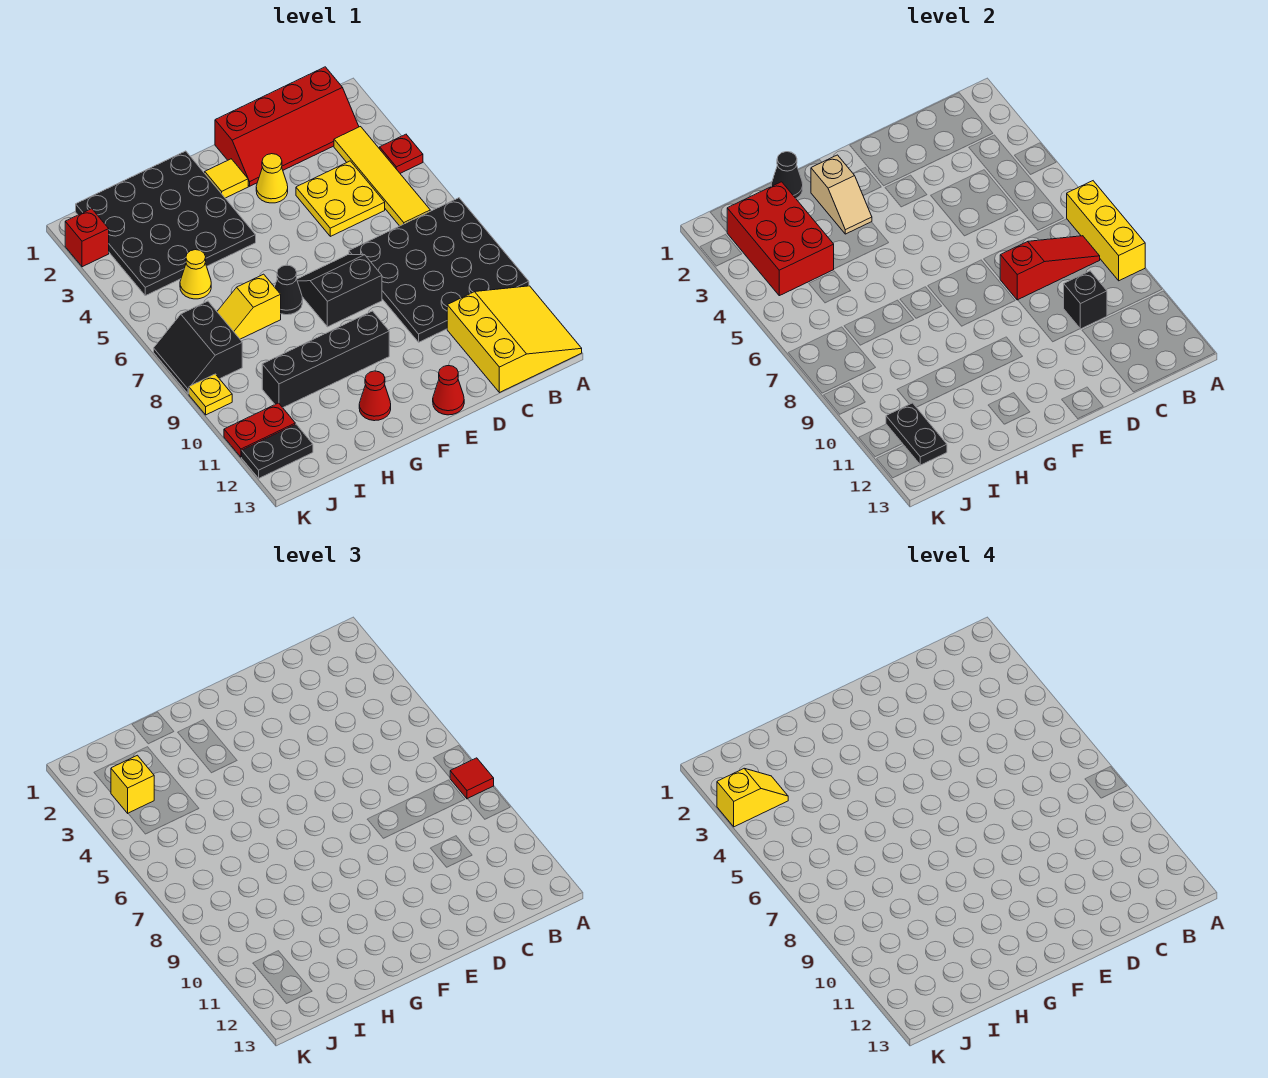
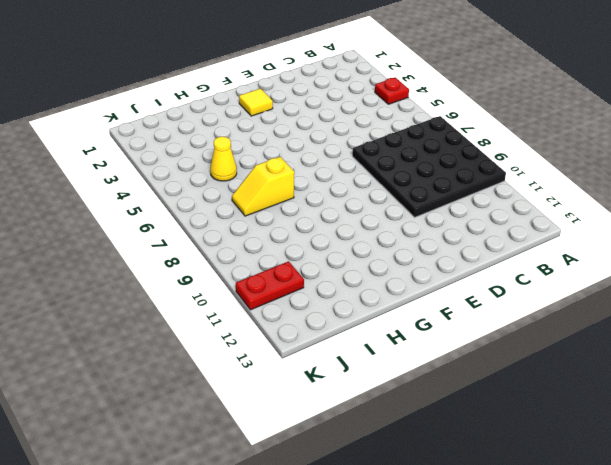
none -> yellow 3x3 slope [447,286,582,393]
none -> red 2x4 slope [215,67,359,186]
none -> yellow 1x4 tile [334,127,430,226]
none -> yellow 2x2 plate [296,161,385,236]

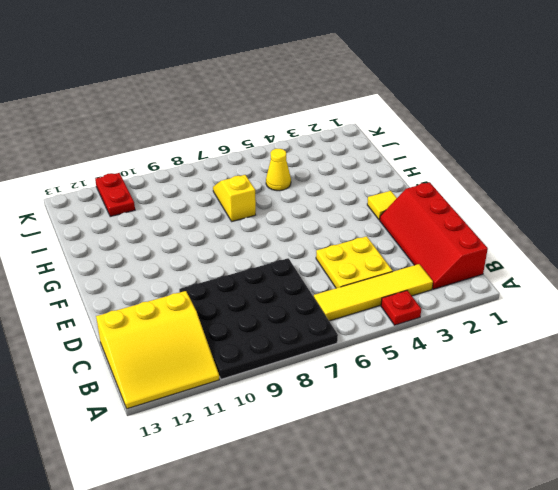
none -> yellow 1x1 cone [256,154,288,203]
none -> black 2x2 slope [297,255,382,327]
none -> red 1x1 cone [433,366,464,415]
none -> black 1x4 brick [262,311,389,408]

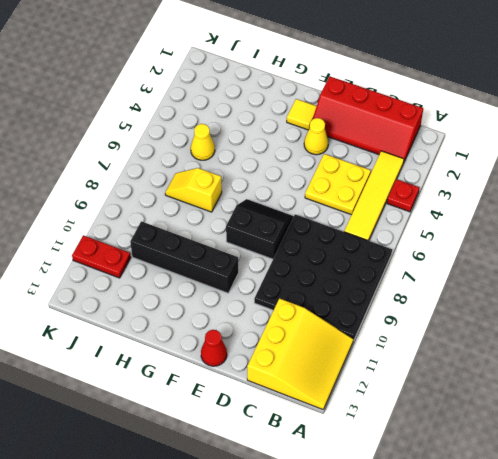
none -> black 4x4 plate [76,151,256,296]
none -> black 1x1 cone [275,265,303,315]
none -> red 1x1 cone [359,371,391,421]
none -> black 2x2 slope [154,301,242,394]

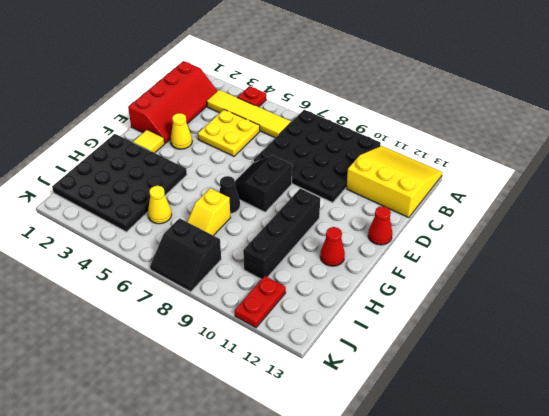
none -> black 1x2 plate [242,424,313,478]
none -> red 1x1 brick [65,209,109,267]
none -> yellow 1x1 plate [189,374,232,415]
none -> yellow 1x3 brick [1067,181,1145,281]

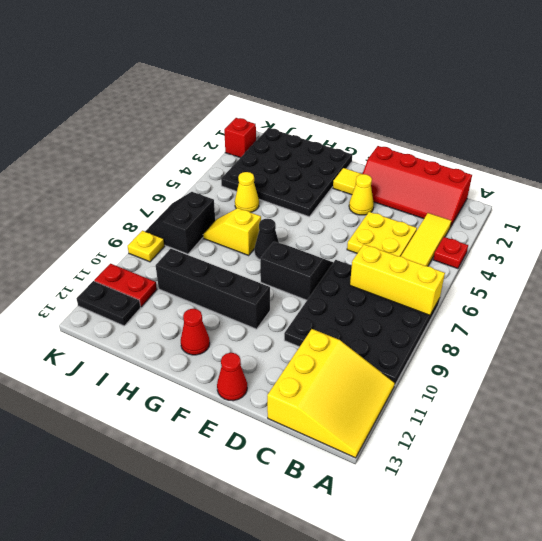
yellow 1x3 brick [350,244,445,315] -> yellow 1x3 brick turned to [1067,181,1145,281]
none -> red 1x3 slope [1000,236,1100,300]
none -> black 1x1 brick [1064,271,1107,329]
none -> tan 1x2 slope [811,155,872,234]
none -> black 1x1 cone [771,152,803,198]

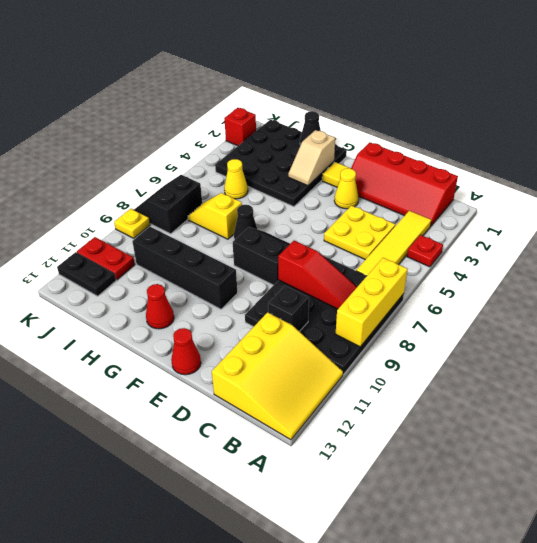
none -> red 2x3 brick [727,182,834,296]
none -> black 1x2 plate [886,403,947,465]
none -> red 1x1 tile [450,758,494,799]
none -> yellow 1x1 brick [111,755,154,813]

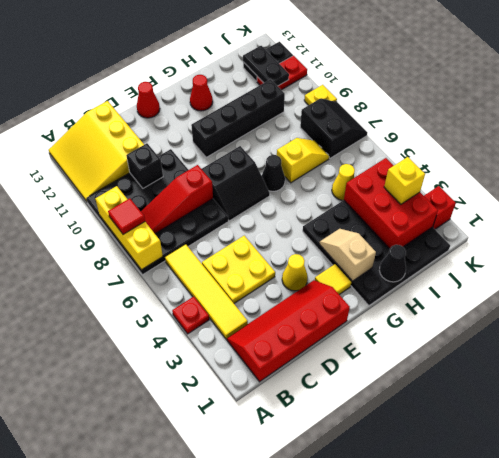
none -> yellow 1x2 slope [717,769,788,827]

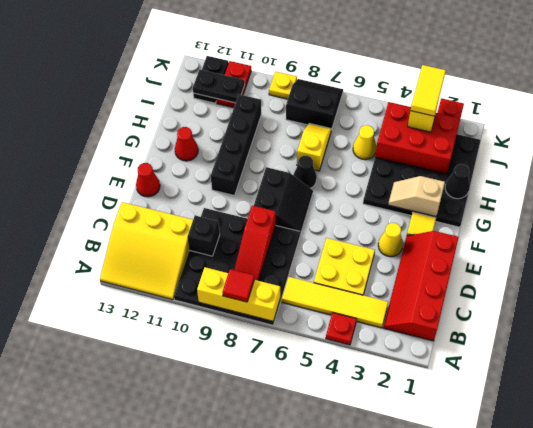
yellow 1x2 tile [411,65,446,116] -> yellow 1x2 slope [717,769,788,827]

